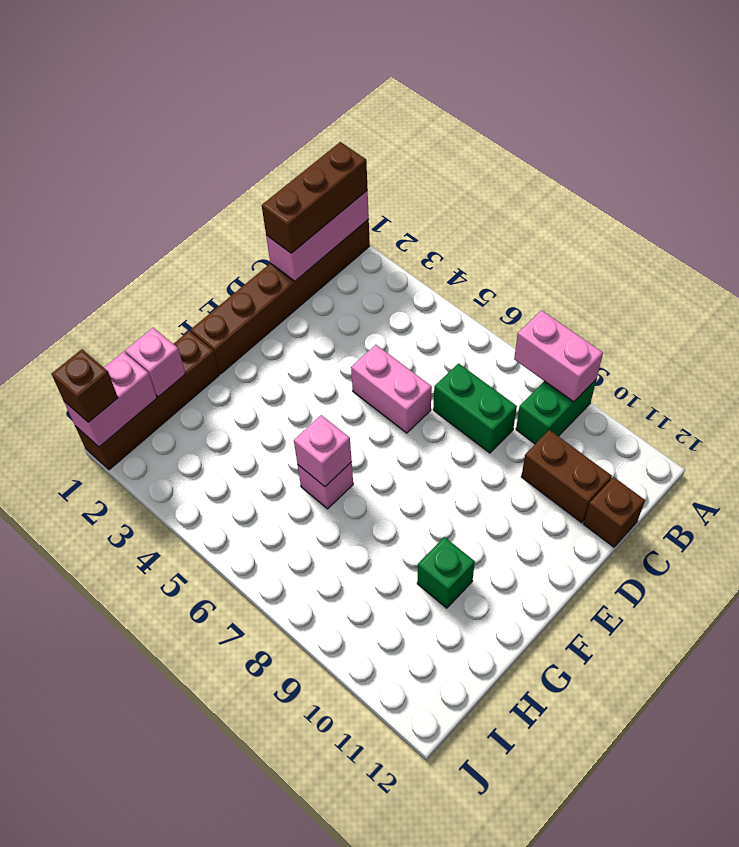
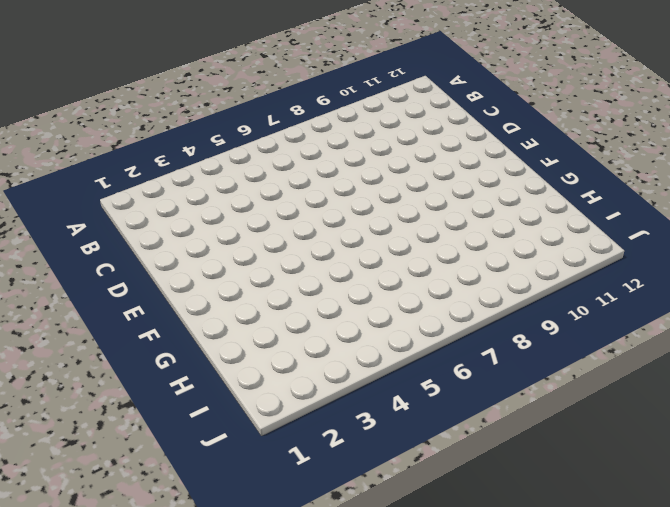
none -> brown 1x6 brick [191,219,370,374]
none -> green 1x2 brick [516,380,596,444]
none -> green 1x2 brick [433,363,517,453]

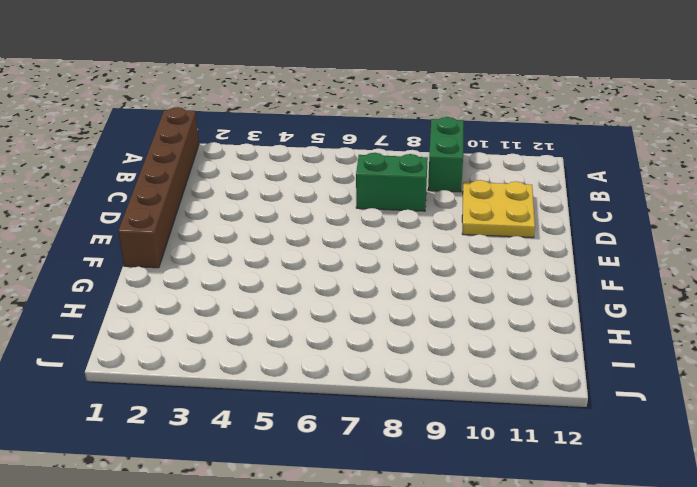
yellow 2x2 plate [462,180,535,238] -> brown 1x2 brick [521,430,612,523]
none -> brown 1x1 brick [584,477,645,547]
none -> pink 1x2 brick [351,345,432,433]
none -> brown 1x4 brick [75,331,219,470]

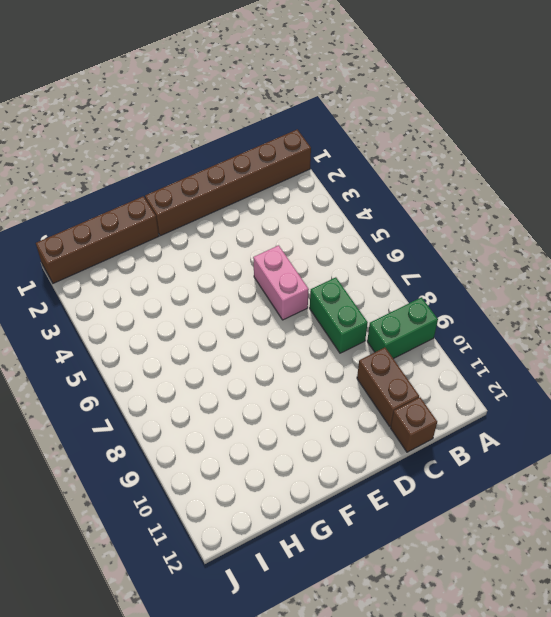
none -> pink 1x1 brick [298,462,353,509]
none -> green 1x1 brick [417,537,475,608]
none -> pink 1x3 brick [266,191,369,281]

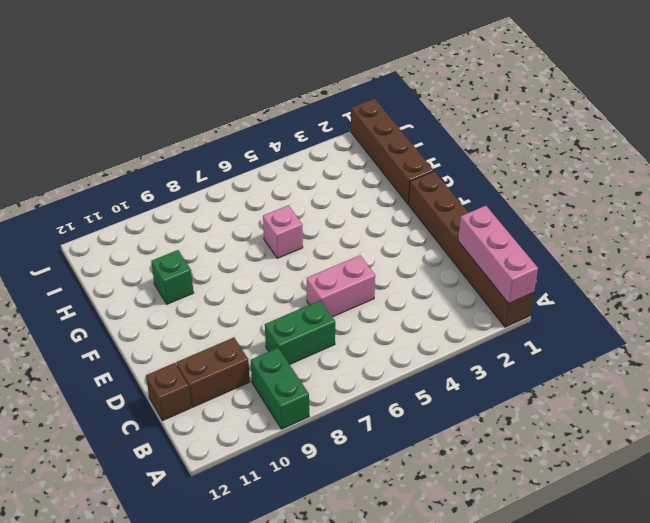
none -> pink 1x2 brick [514,310,603,402]
none -> pink 1x1 brick [294,415,352,487]
none -> pink 1x1 brick [125,328,185,397]

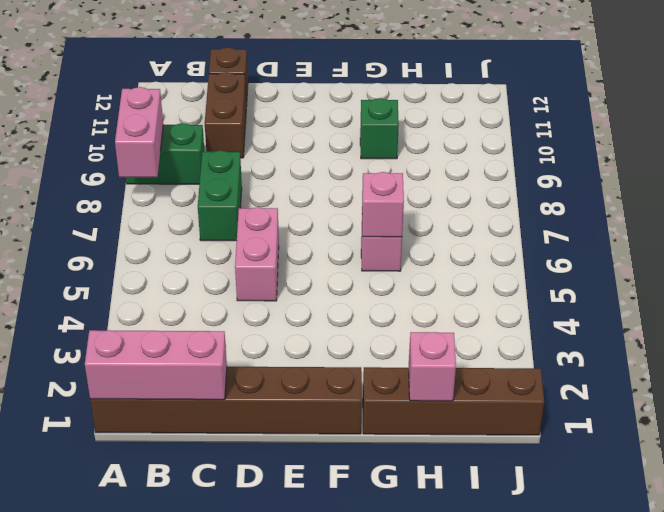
none -> pink 1x2 brick [64,352,157,447]
none -> brown 1x3 brick [262,142,368,253]
none -> brown 1x1 brick [52,349,118,422]

